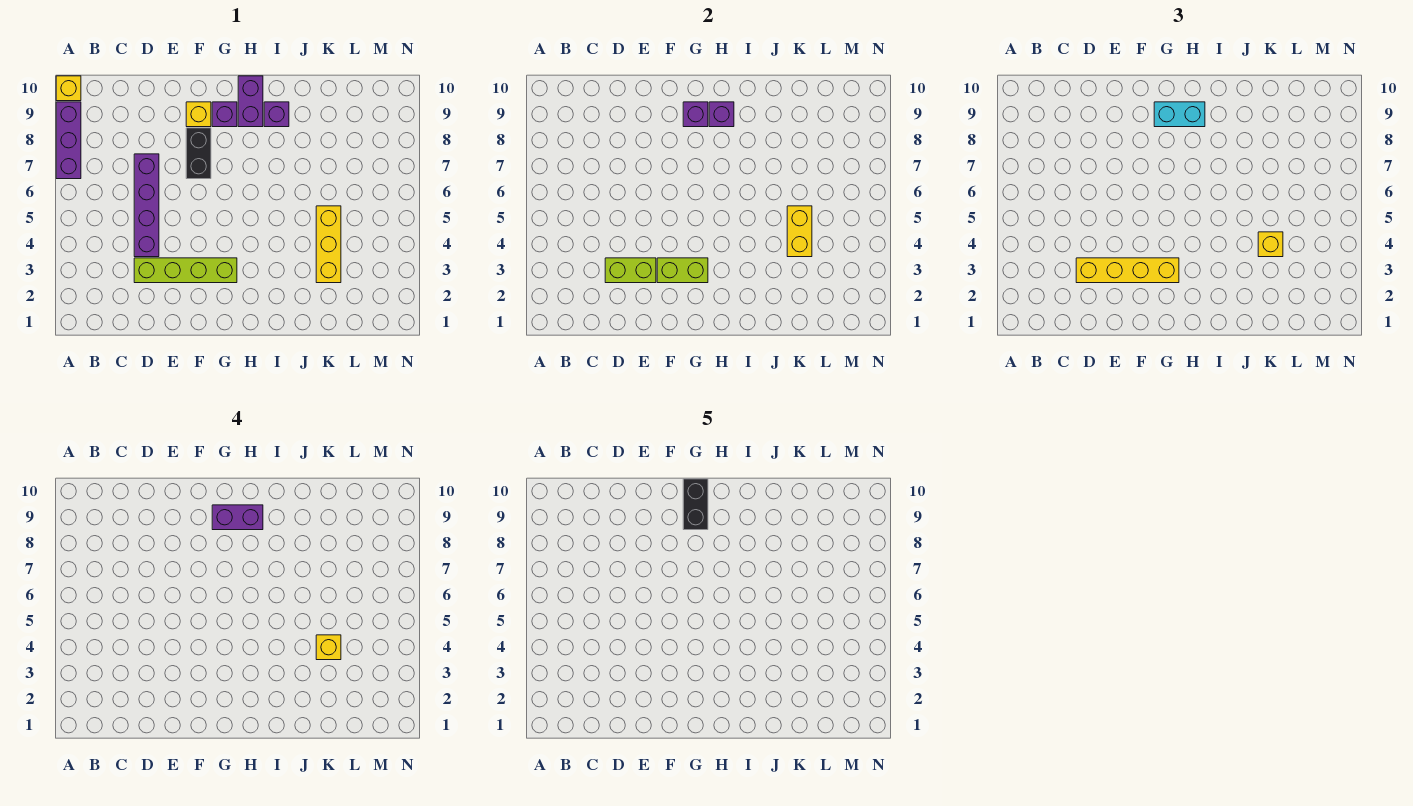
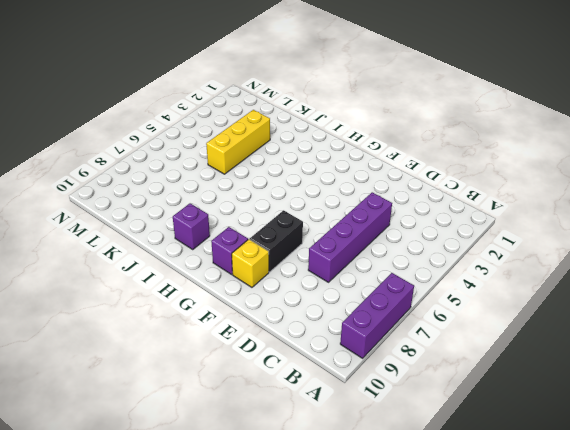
none -> yellow 1x1 brick [56,76,81,101]
none -> lime 1x4 brick [134,258,237,283]
none -> purple 1x2 brick [238,76,263,127]

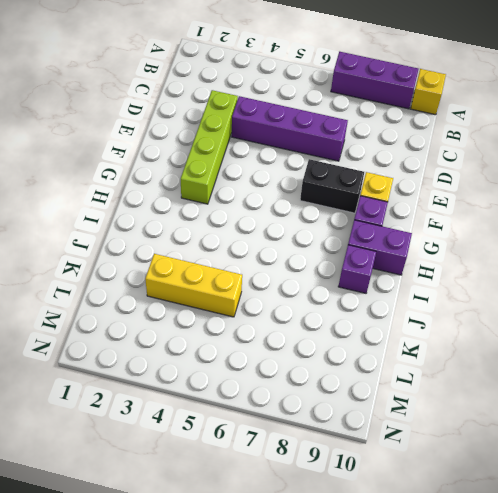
none -> lime 1x2 brick [605,258,656,283]
none -> lime 1x2 brick [657,258,708,283]
none -> purple 1x1 brick [683,102,708,127]

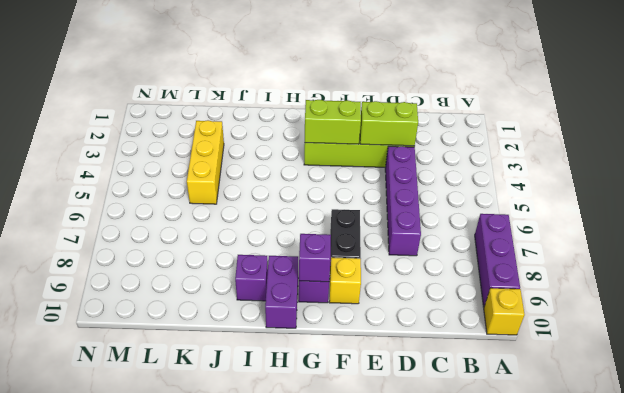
none -> purple 1x1 brick [709,102,734,127]
none -> yellow 1x2 brick [787,206,812,257]
none -> yellow 1x4 brick [1076,258,1179,283]

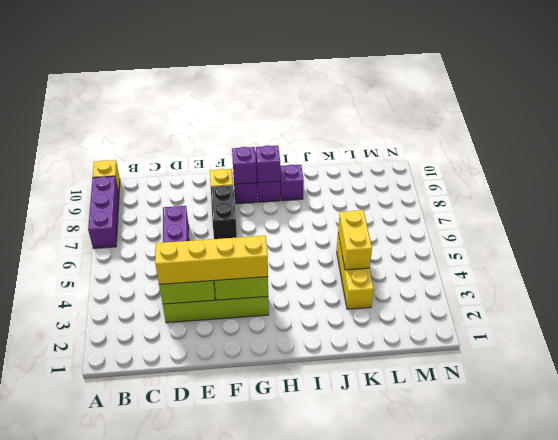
none -> cyan 1x2 brick [1154,102,1205,127]
none -> yellow 1x1 brick [1258,232,1283,257]
none -> purple 1x2 brick [212,505,263,530]

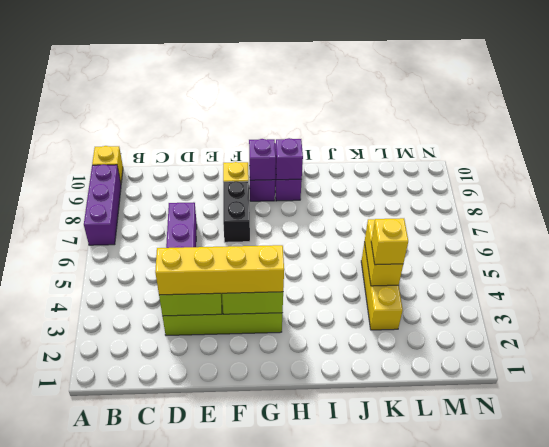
none -> purple 1x1 brick [264,102,289,127]
none -> cyan 1x2 brick [1154,102,1205,127]
none -> purple 1x2 brick [212,505,263,530]

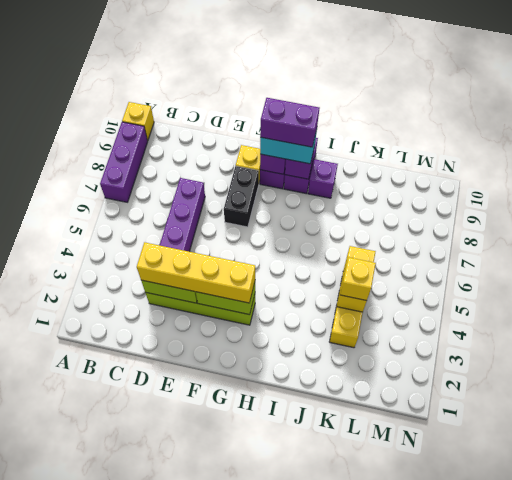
none -> yellow 1x1 brick [316,635,341,660]
none -> black 1x2 brick [683,479,708,530]

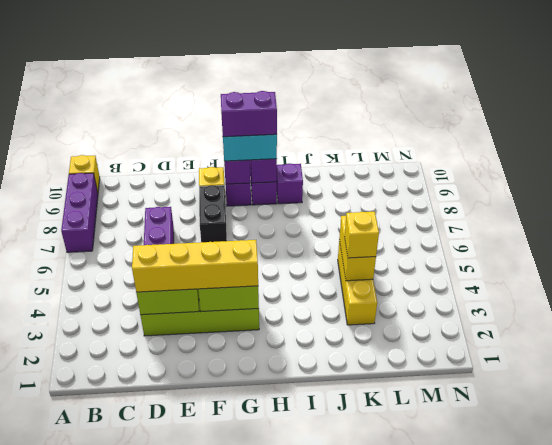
none -> yellow 1x1 brick [316,635,341,660]
none -> black 1x2 brick [683,479,708,530]

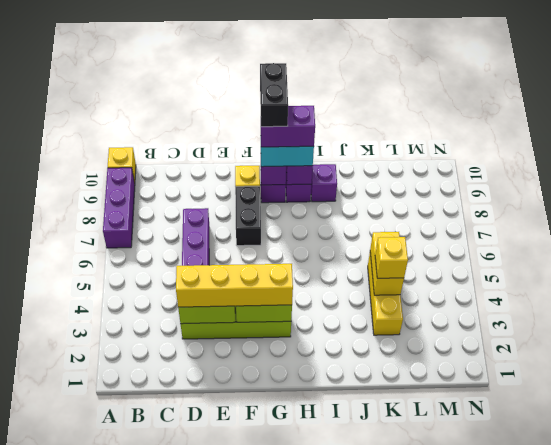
none -> yellow 1x1 brick [316,635,341,660]

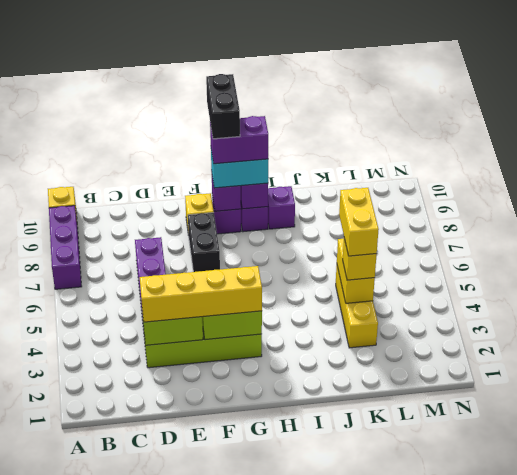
yellow 1x2 brick [339,188,379,256] -> yellow 1x1 brick [316,635,341,660]

